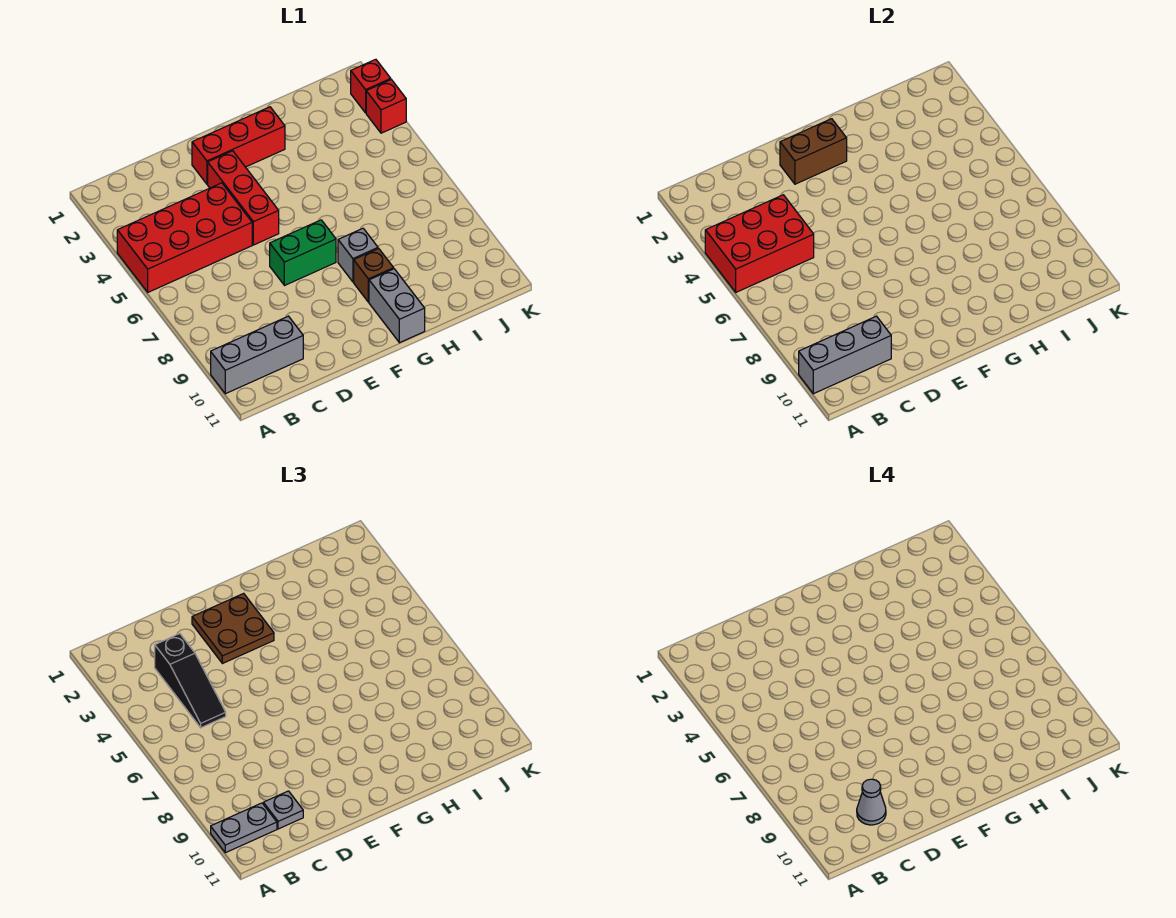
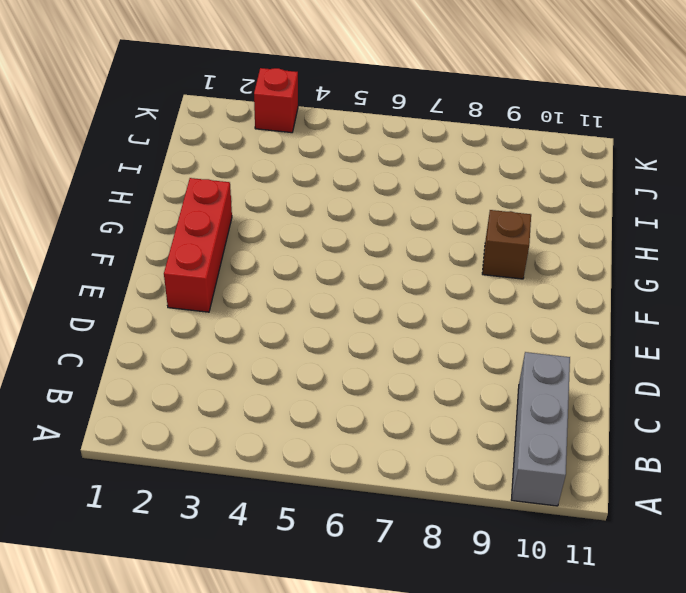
none -> red 2x4 brick [117,183,252,292]
none -> red 1x3 brick [208,151,279,245]
none -> green 1x2 brick [270,220,336,286]

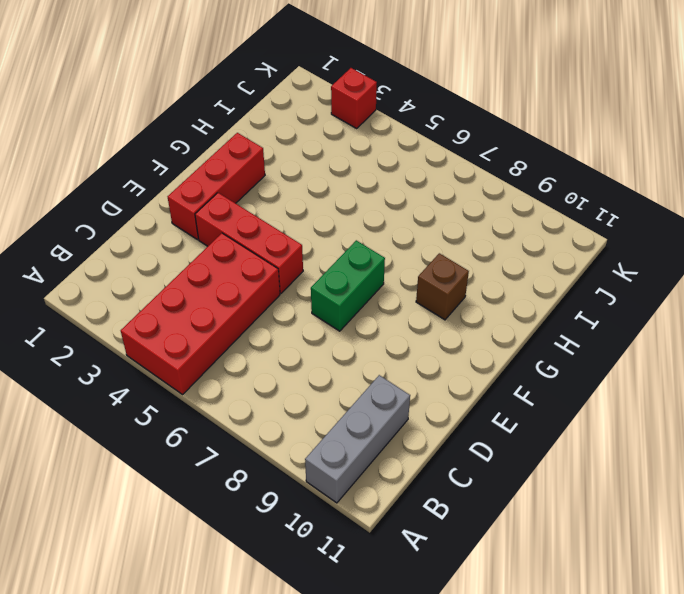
none -> grey 1x1 brick [338,228,378,282]
none -> grey 1x2 brick [369,269,425,343]
none -> red 1x1 brick [351,59,391,113]

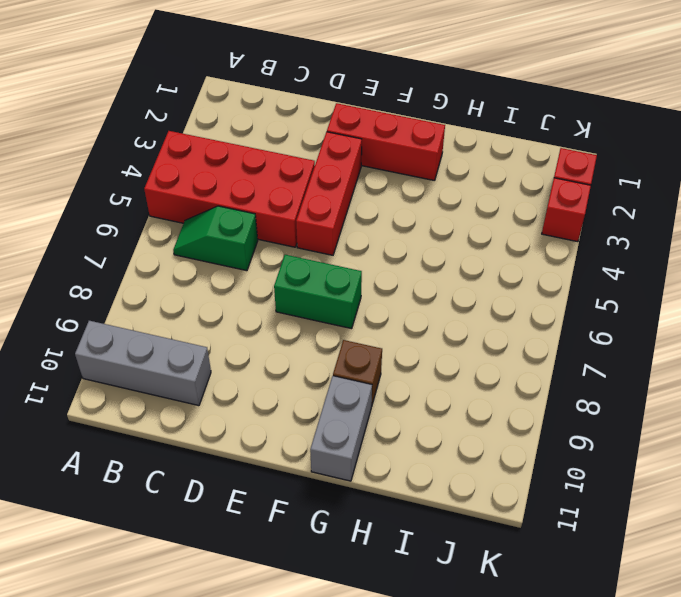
green 1x2 slope [173,206,258,271] -> none
none -> grey 1x1 brick [338,228,378,282]
none -> red 2x3 brick [705,195,814,292]
none -> grey 1x3 brick [799,316,891,394]

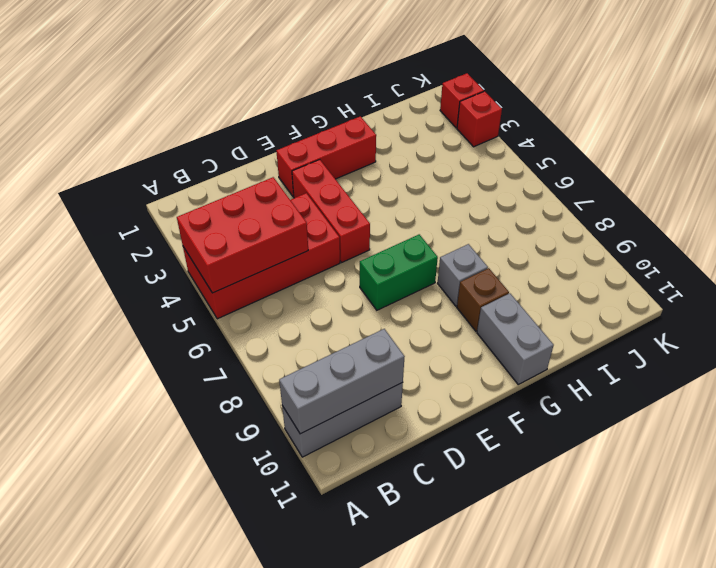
none -> brown 1x2 brick [780,119,847,184]
none -> grey 1x2 plate [211,803,277,853]
none -> black 1x3 slope [155,634,226,728]

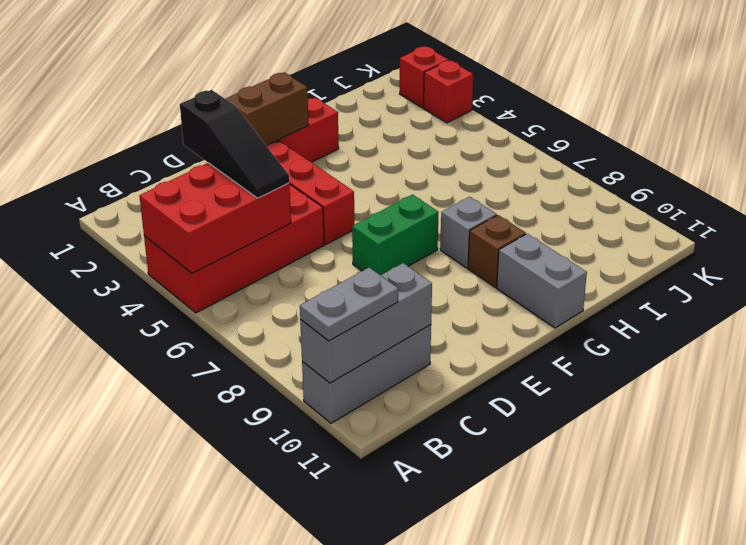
none -> grey 1x1 plate [263,791,303,829]
none -> brown 2x2 plate [192,593,274,664]
none -> grey 1x1 cone [857,779,886,825]

